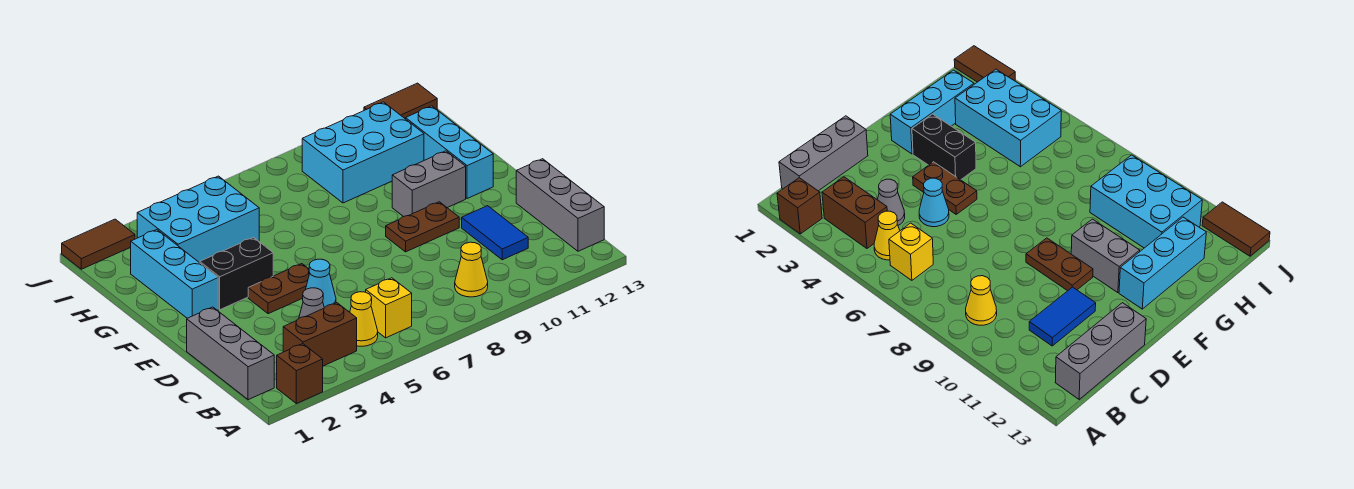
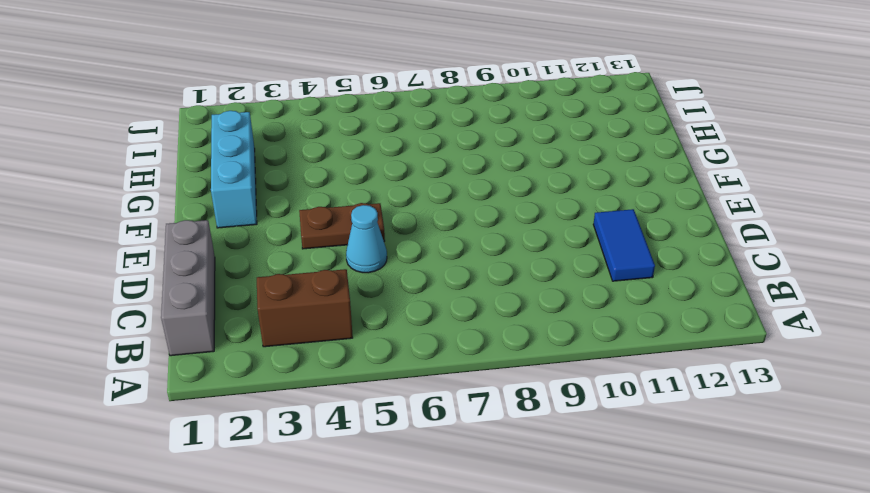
none -> brown 1x1 brick [277,344,323,404]
none -> yellow 1x1 cone [350,292,378,346]
none -> yellow 1x1 brick [366,278,412,338]

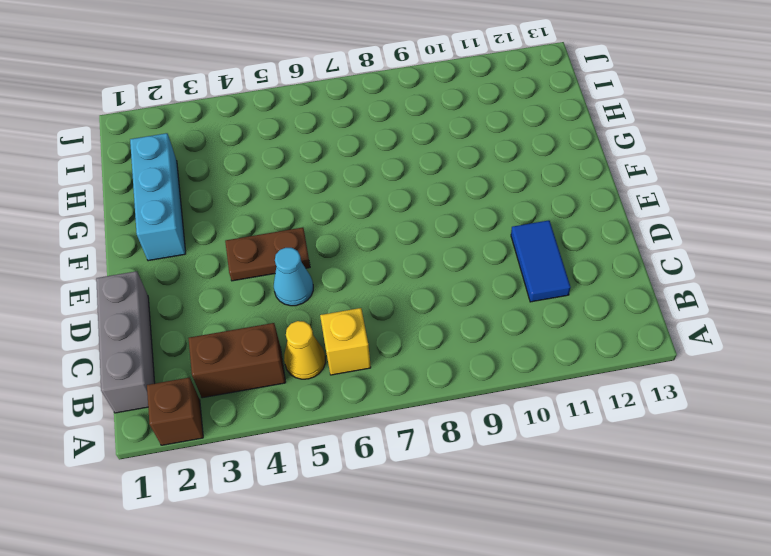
none -> yellow 1x1 cone [455,242,488,297]
none -> grey 1x3 brick [516,159,604,251]
none -> grey 1x1 cone [299,288,324,318]

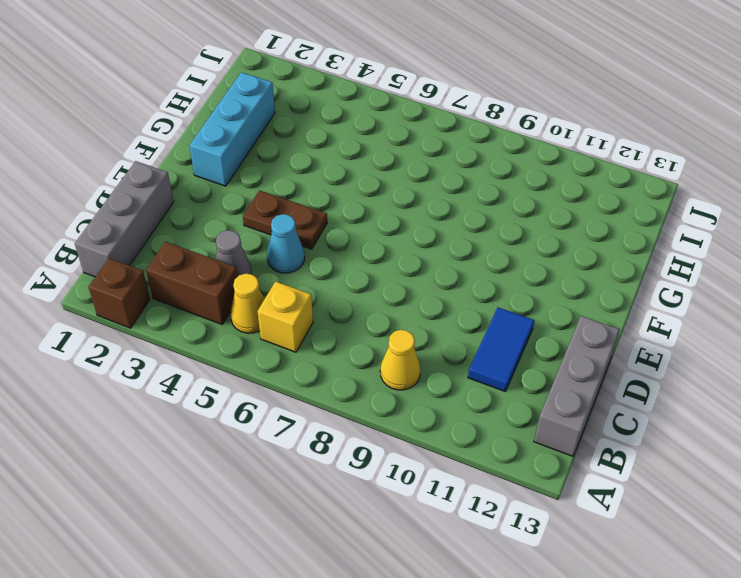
none -> brown 1x2 plate [386,202,459,252]
none -> black 1x2 brick [200,237,273,310]
none -> grey 1x2 brick [392,151,466,217]

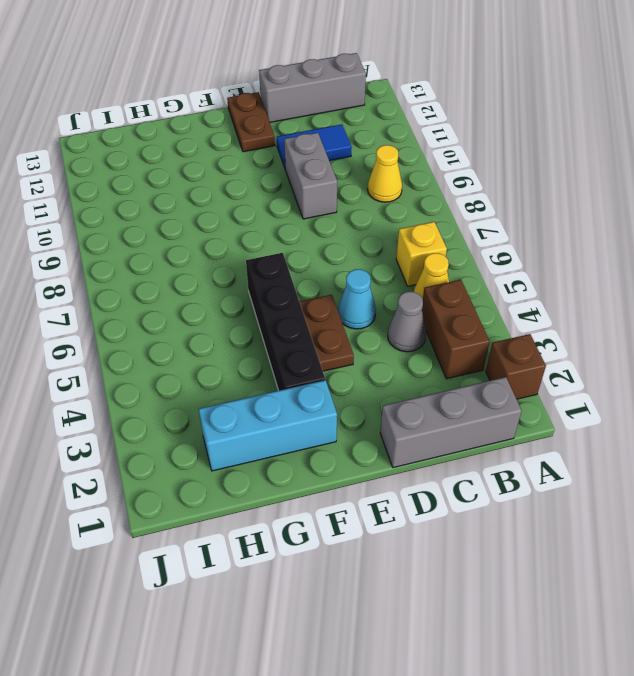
grey 1x2 brick [284,133,337,219] -> grey 1x2 brick moved to [392,151,466,217]
brown 1x2 plate [227,92,275,152] -> brown 1x2 plate moved to [386,202,459,252]
black 1x4 brick [246,253,325,391] -> black 1x2 brick [200,237,273,310]
none -> cyan 1x3 brick [406,106,493,199]
none -> cyan 2x3 brick [137,176,259,263]
none -> cyan 2x3 brick [302,102,424,203]

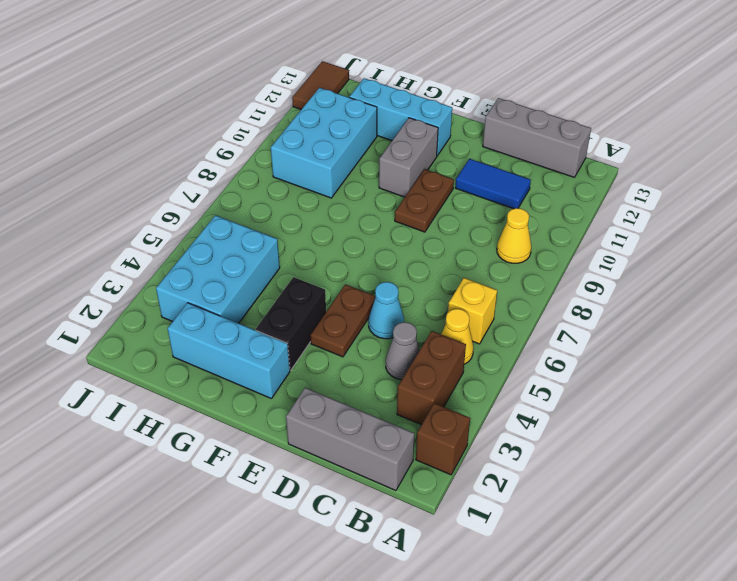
none -> brown 1x2 tile [62,219,135,269]

